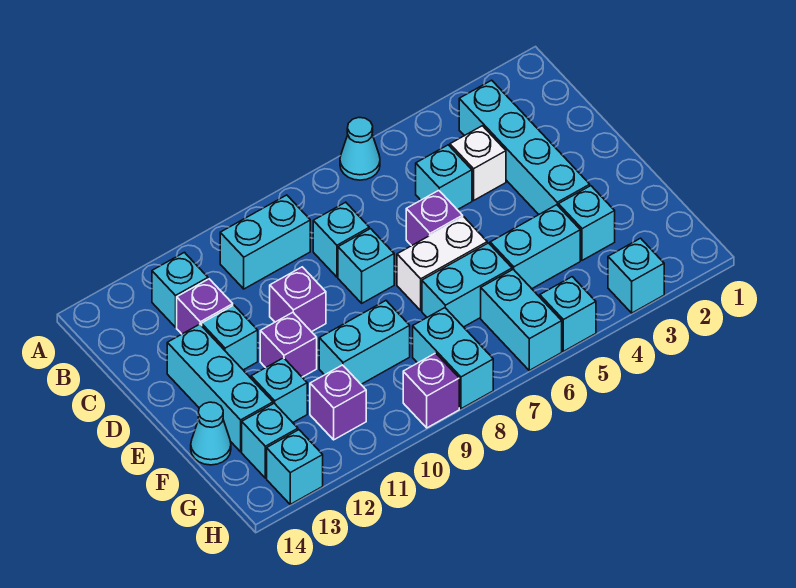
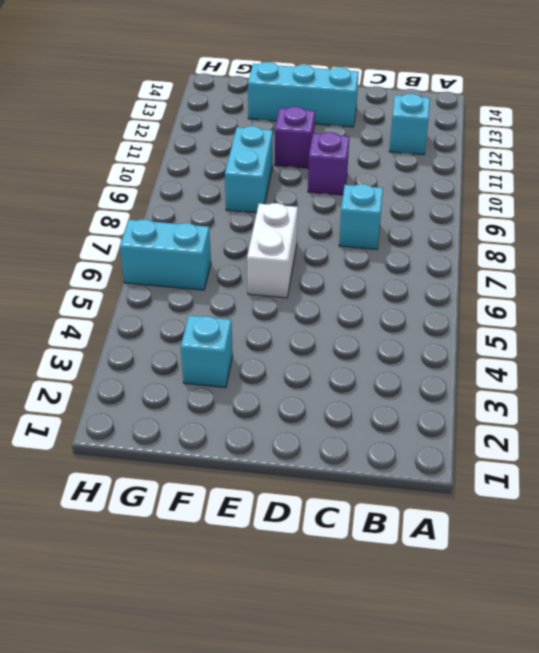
none -> cyan 1x1 cone [340,118,380,180]
none -> cyan 1x4 brick [459,80,590,214]
none -> cyan 1x2 brick [220,195,310,289]

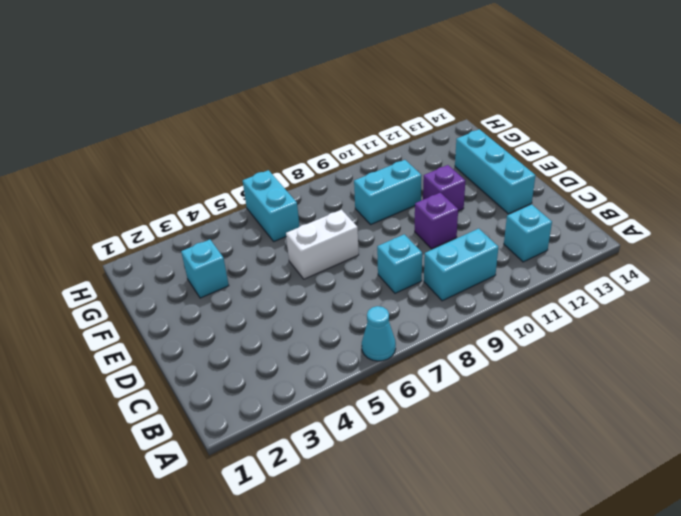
none -> cyan 1x4 brick [459,80,590,214]
none -> white 1x1 brick [450,126,506,200]
none -> cyan 1x1 brick [416,145,472,210]

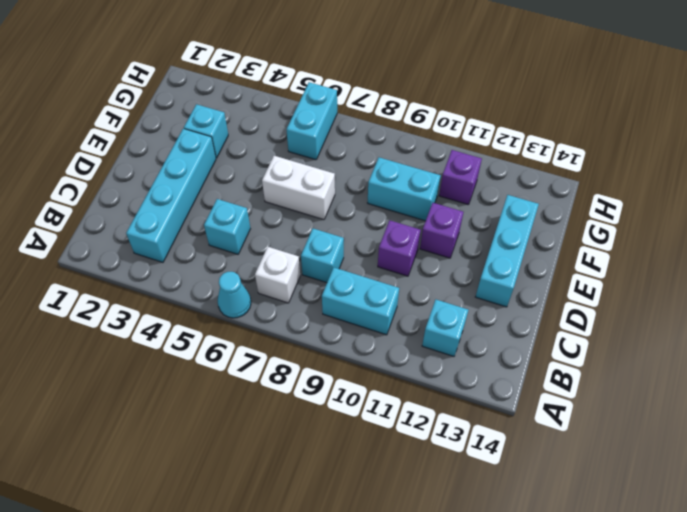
white 1x1 brick [255,247,300,303] -> white 1x1 brick moved to [450,126,506,200]
none -> purple 1x1 brick [177,279,233,334]
none -> purple 1x1 brick [406,190,463,246]
none -> cyan 1x1 brick [338,229,394,303]

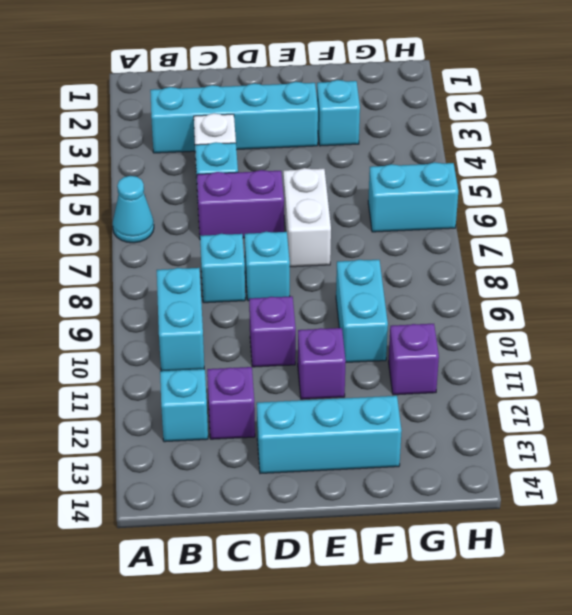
purple 1x2 brick [197,170,284,238] -> purple 1x1 brick [406,190,463,246]
none -> cyan 1x1 brick [202,305,258,370]
none -> cyan 1x2 brick [490,205,580,289]
none -> cyan 1x2 brick [422,243,512,327]

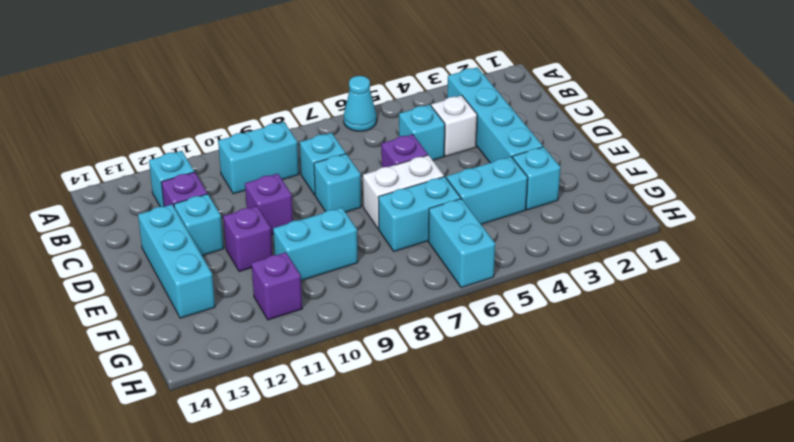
none -> cyan 1x1 brick [251,358,307,423]
none -> cyan 1x1 cone [191,402,231,465]
none -> cyan 1x2 brick [413,308,493,409]

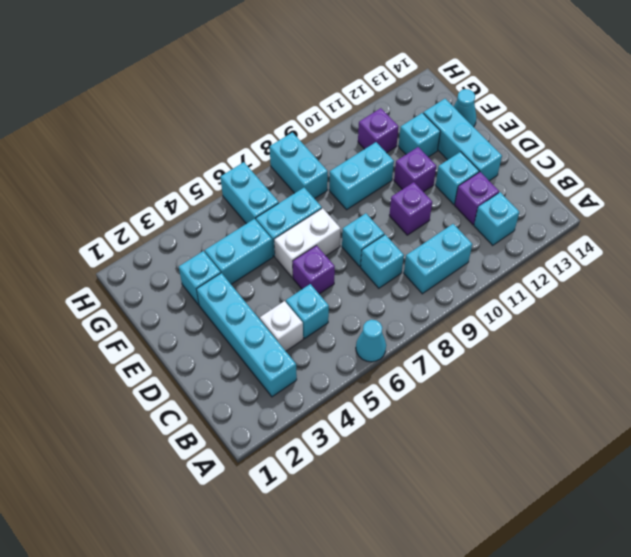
none -> cyan 1x1 brick [242,403,298,478]
none -> cyan 1x1 brick [608,238,664,313]
none -> cyan 1x1 brick [540,277,596,351]

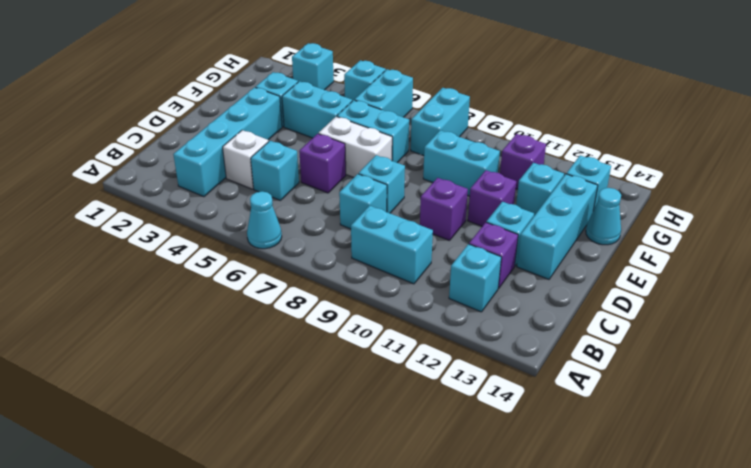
none -> purple 1x1 brick [403,353,459,428]
none -> cyan 1x1 brick [267,430,323,504]

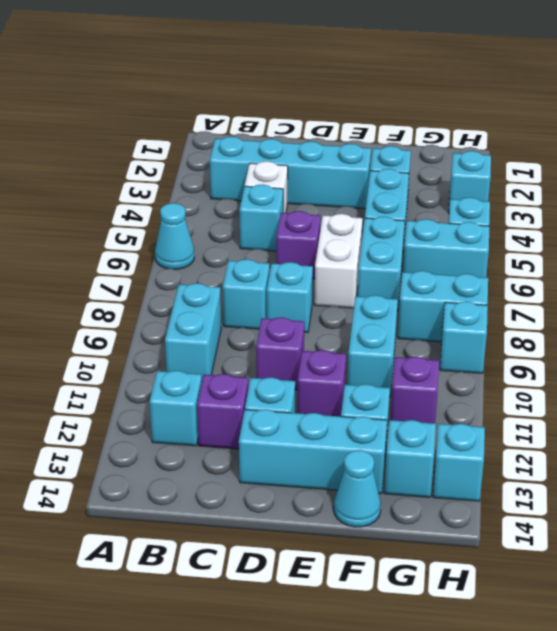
cyan 1x1 brick [440,301,488,373] -> purple 1x1 brick [403,353,459,428]

